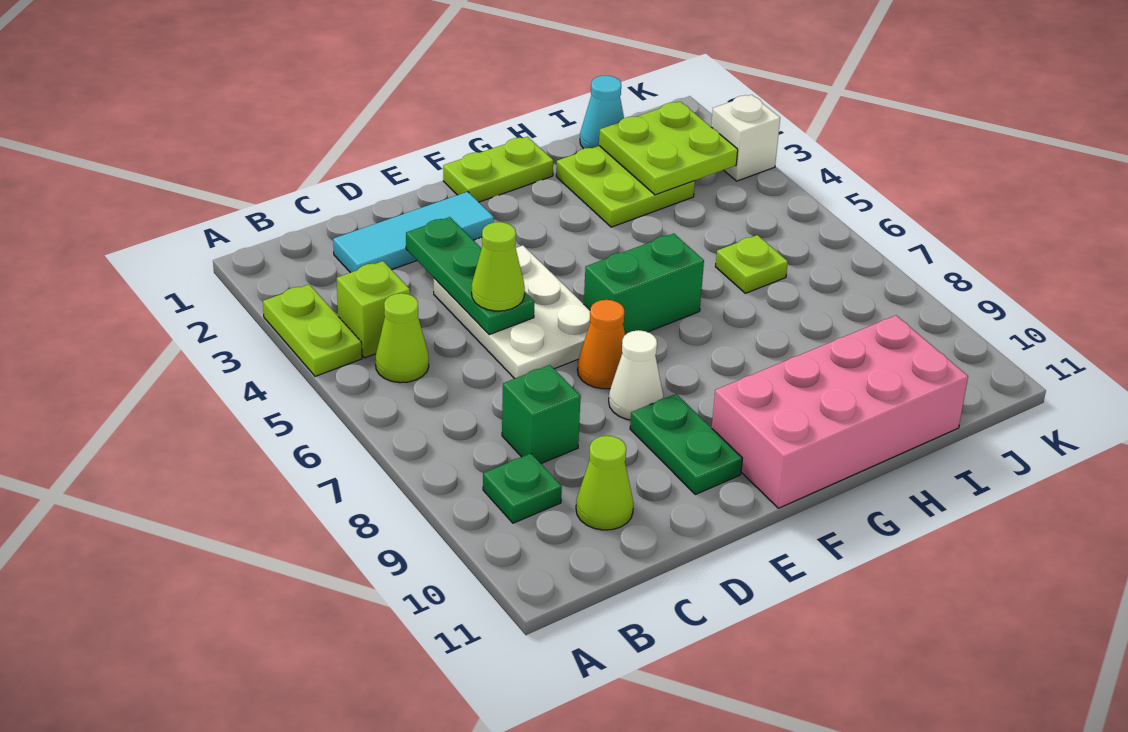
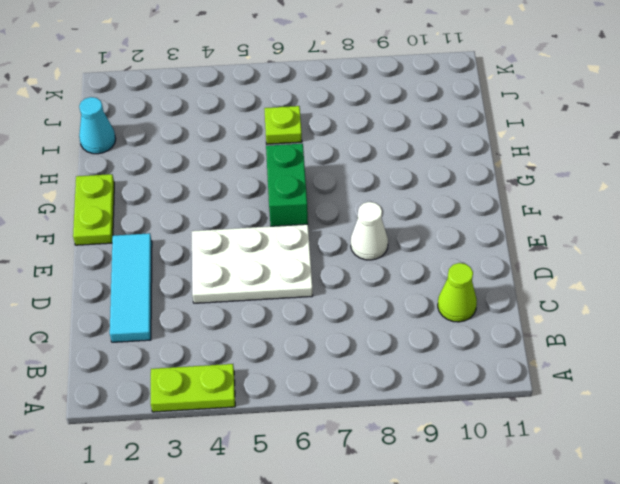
none -> lime 1x1 brick [337,261,410,358]
none -> lime 1x1 cone [375,293,429,383]
none -> green 1x1 plate [483,453,562,523]

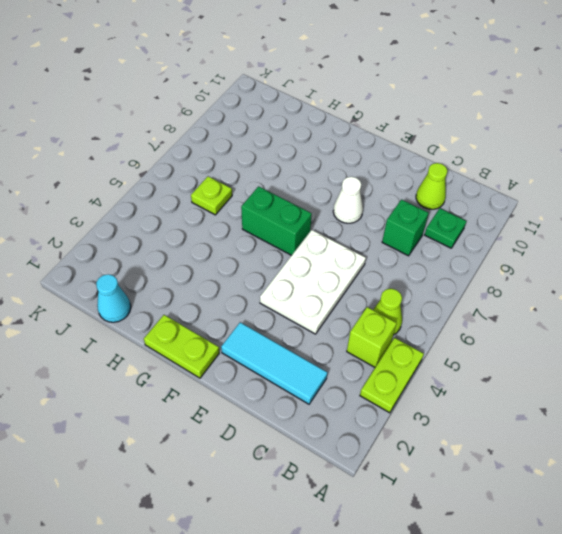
none -> orange 1x1 cone [577,300,625,389]
none -> green 1x2 plate [630,394,743,494]
none -> pink 2x4 brick [712,315,968,508]

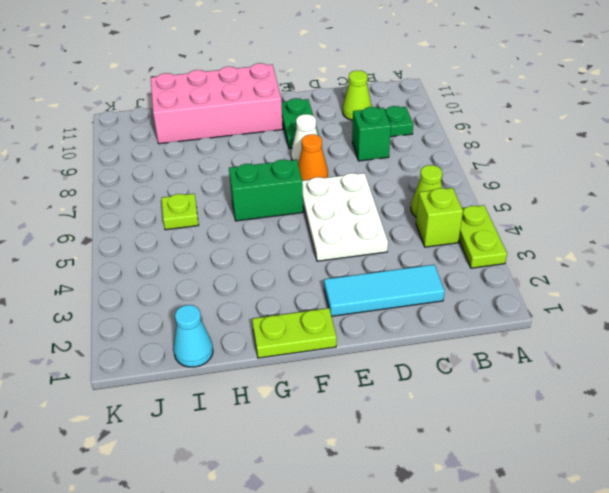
none -> lime 2x2 plate [556,146,695,227]
none -> white 1x1 brick [711,95,780,181]
none -> green 1x3 plate [406,217,534,335]

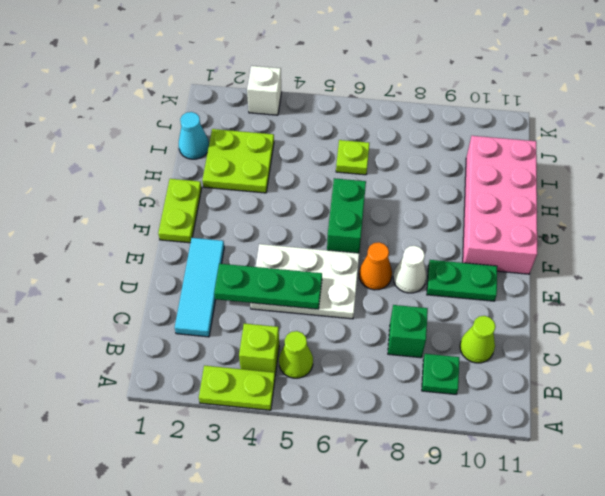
none -> lime 2x2 plate [599,101,738,195]
none -> lime 1x1 cone [472,222,525,311]

